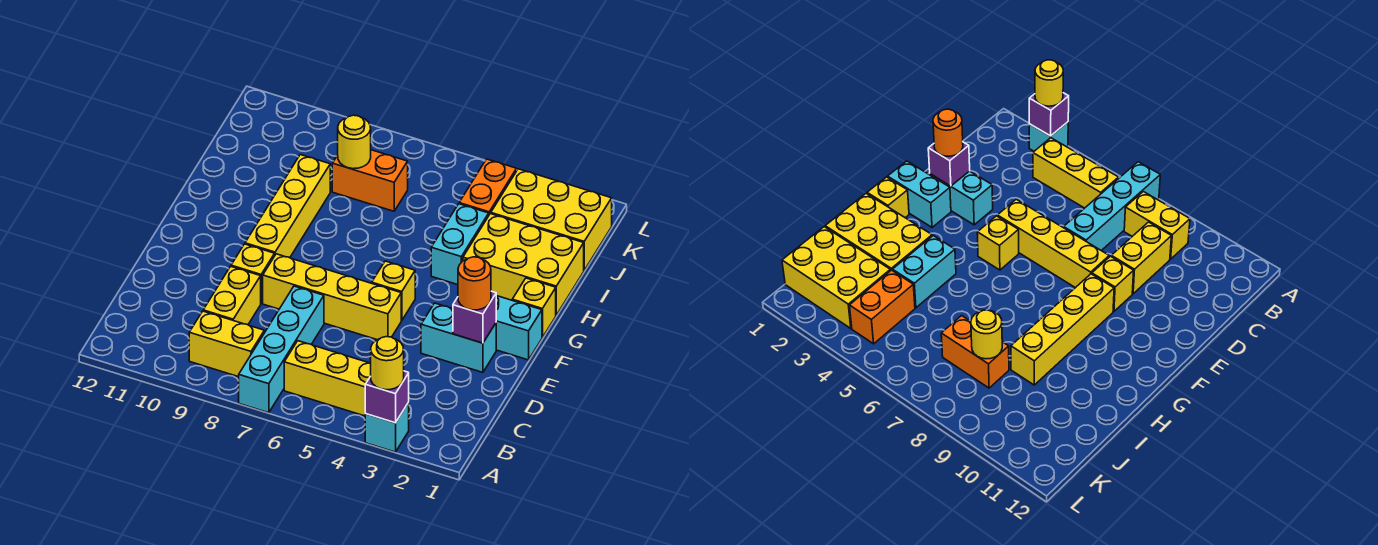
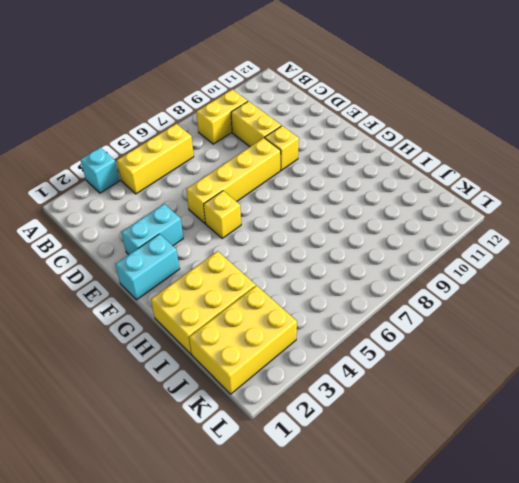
none -> cyan 1x4 brick [239,286,324,413]
none -> yellow 1x4 brick [245,155,330,258]
none -> yellow 1x1 brick [512,278,556,338]

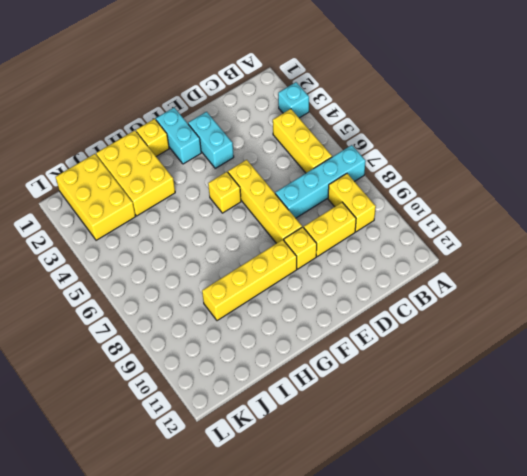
none -> cyan 1x2 brick [431,204,489,285]
none -> orange 1x2 brick [459,159,517,214]
none -> orange 1x2 brick [332,150,408,211]

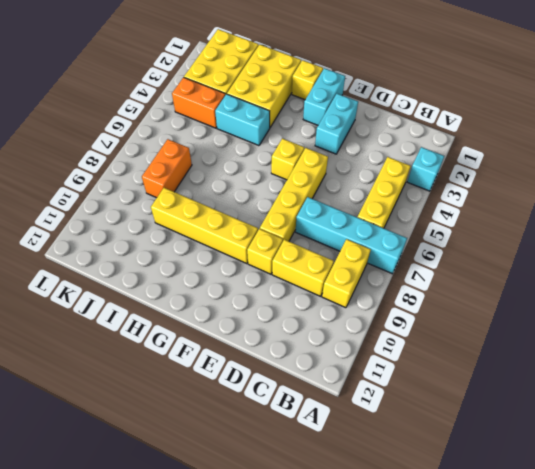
none -> purple 1x1 brick [365,371,409,423]
none -> purple 1x1 brick [453,291,496,343]
none -> yellow 1x1 round brick [338,115,371,169]

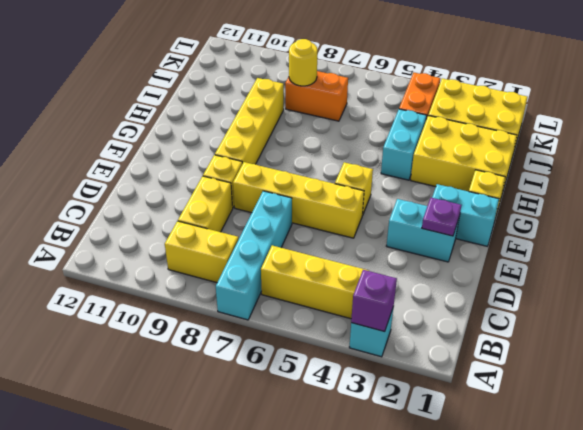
purple 1x1 plate [422,198,461,236] -> purple 1x1 brick [453,291,496,343]
none -> yellow 1x1 round brick [371,337,404,390]
none -> orange 1x1 round brick [458,257,491,310]

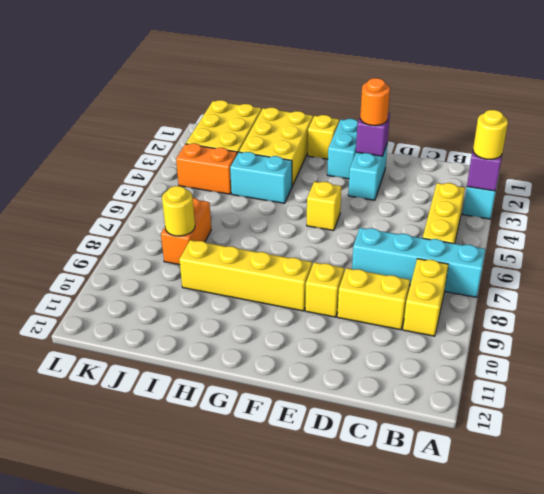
none -> yellow 1x4 brick [263,254,401,340]

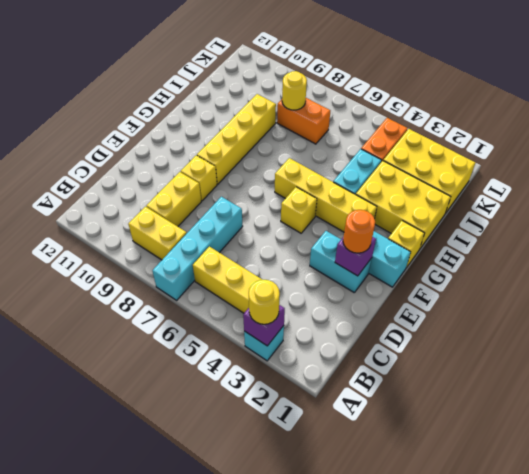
yellow 1x4 brick [275,158,377,232] -> yellow 1x4 brick moved to [263,254,401,340]

